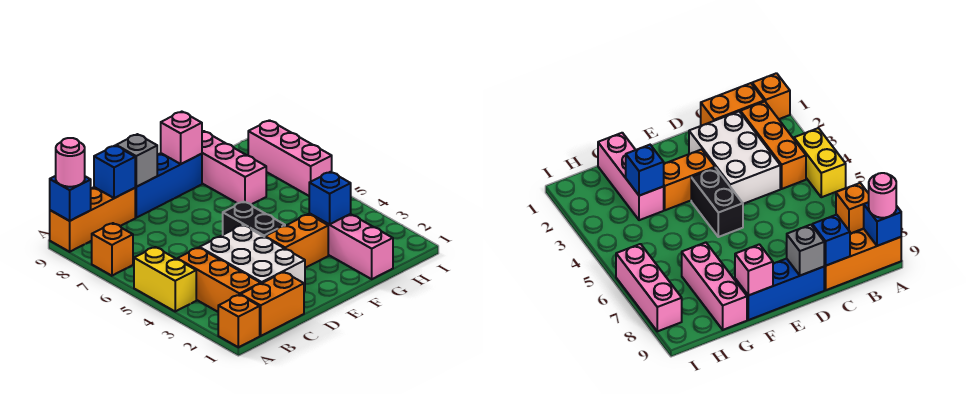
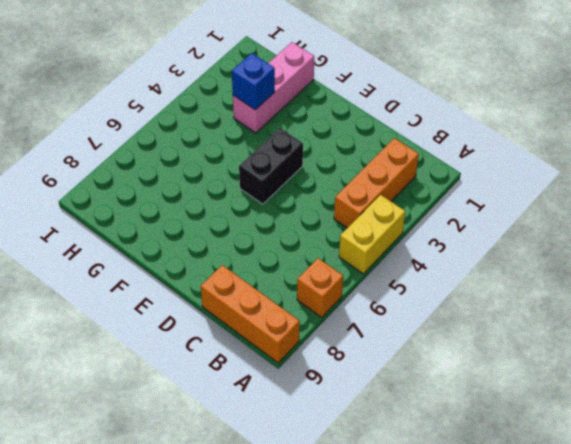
none -> orange 1x1 brick [218,295,260,347]
none -> orange 1x2 brick [241,272,304,336]
none -> white 2x3 brick [200,225,305,291]

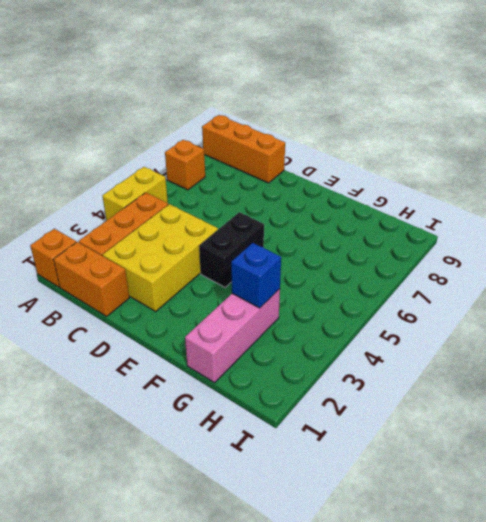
yellow 2x3 brick [103,204,218,311] -> white 2x3 brick [200,225,305,291]
none -> blue 1x3 brick [135,153,202,218]
none -> orange 1x2 brick [265,214,328,268]
none -> pink 1x3 brick [202,131,266,205]

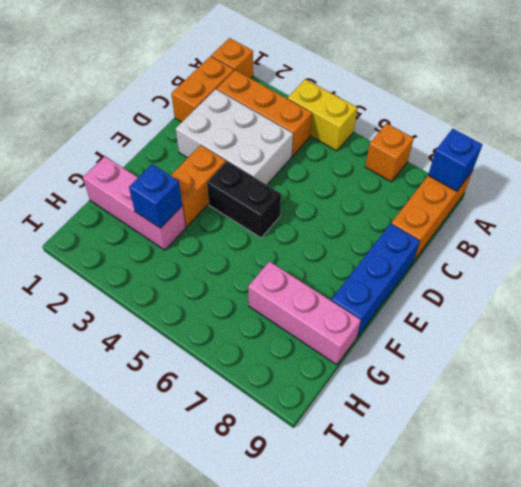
none -> pink 1x3 brick [248,120,332,196]
none -> blue 1x1 brick [94,146,135,198]
none -> grey 1x1 brick [116,134,157,187]

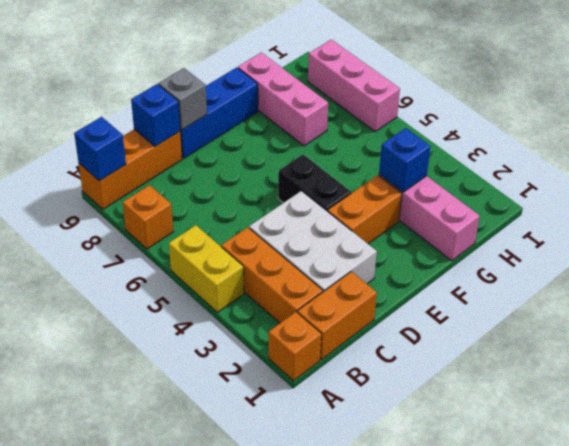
none -> pink 1x1 brick [161,112,202,164]
none -> pink 1x1 round brick [56,138,85,187]

